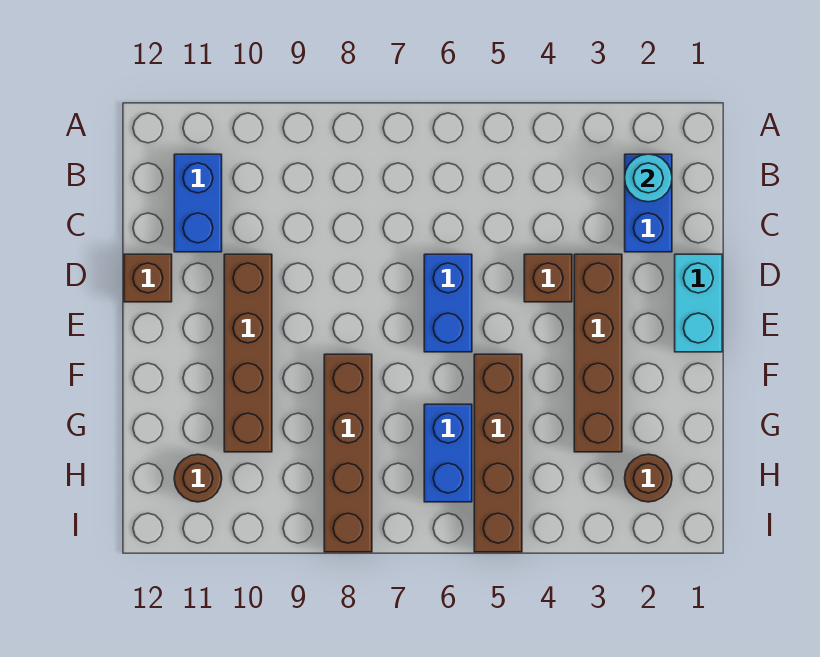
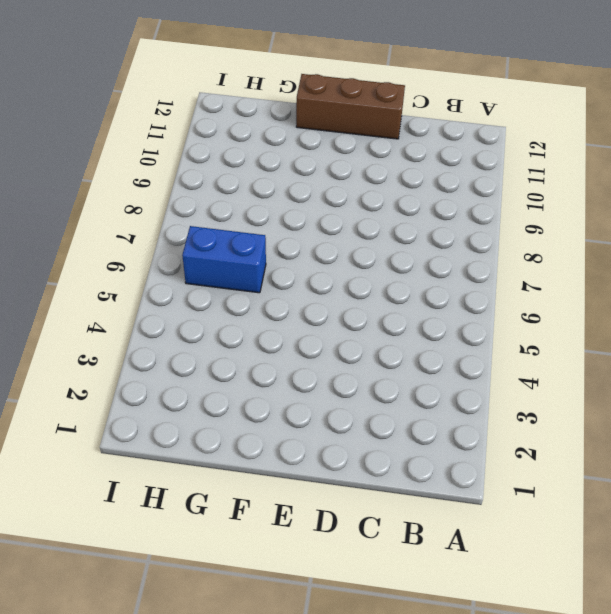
brown 1x3 brick [296,74,405,139] -> brown 1x1 brick [124,254,172,302]
none -> blue 1x2 brick [625,154,672,252]
none -> blue 1x2 brick [174,154,222,252]
none -> cyan 1x2 brick [675,254,722,352]

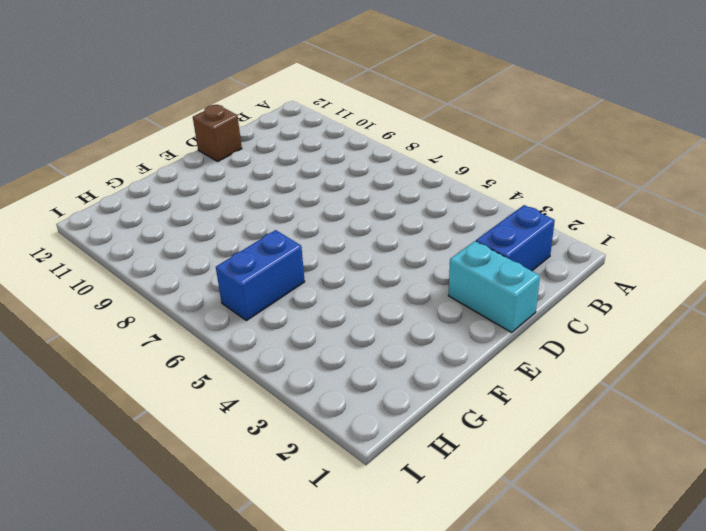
cyan 1x2 brick [448,241,540,332] -> cyan 1x2 brick turned to [675,254,722,352]
none -> blue 1x2 brick [174,154,222,252]
none -> brown 1x4 brick [574,254,622,452]
none -> brown 1x1 brick [524,254,572,302]

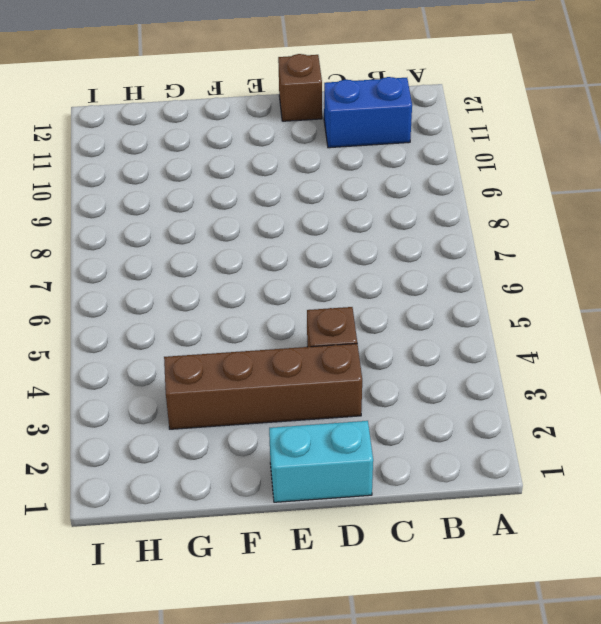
none -> blue 1x2 brick [625,154,672,252]
none -> blue 1x2 brick [424,254,472,352]
none -> brown 1x4 brick [224,254,272,452]

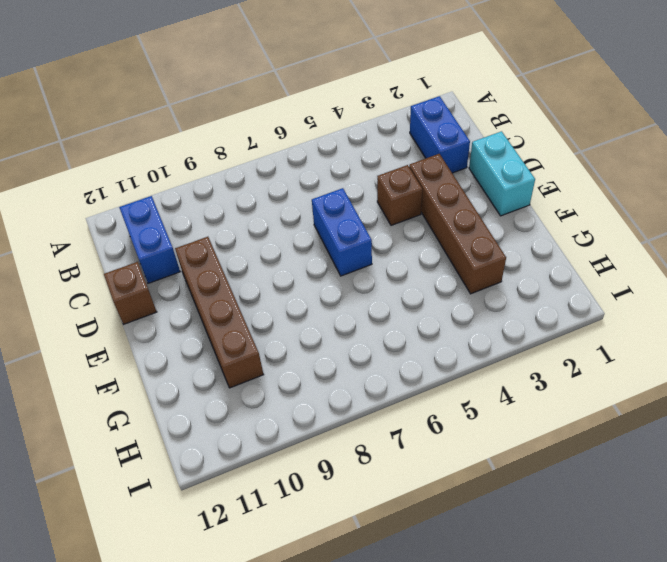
none -> brown 1x4 brick [474,354,522,552]
none -> brown 1x4 brick [324,354,372,552]
none -> blue 1x2 brick [424,404,472,502]

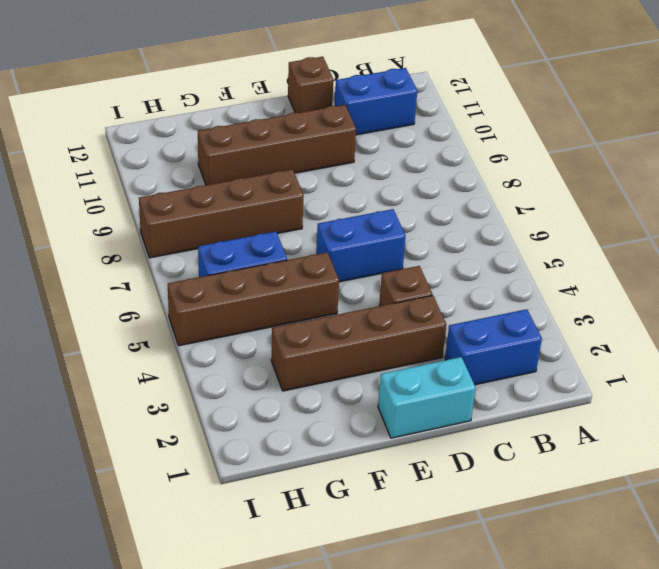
none -> brown 1x1 round brick [625,454,672,502]
none -> brown 1x1 round brick [174,454,222,502]
none -> cyan 1x1 round brick [625,154,672,202]

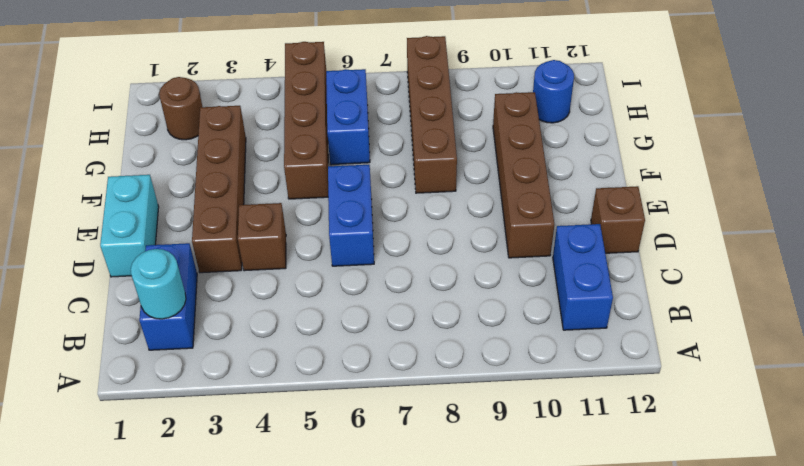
blue 1x1 round brick [533,60,574,123] -> brown 1x1 round brick [174,454,222,502]

